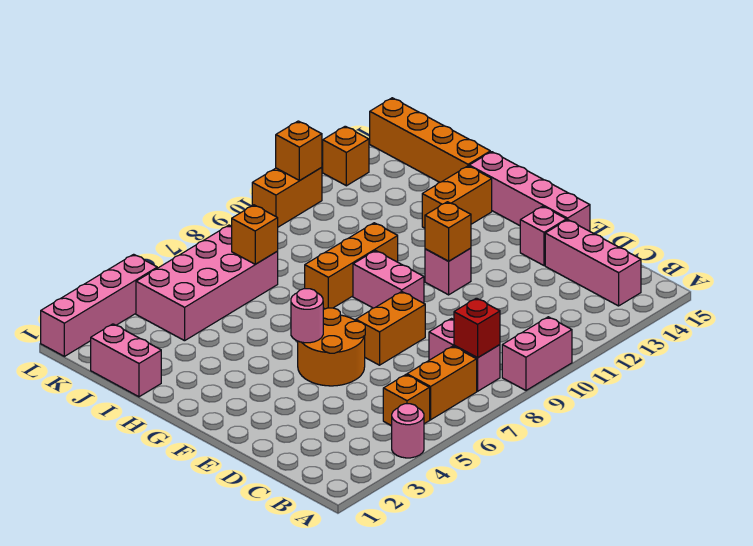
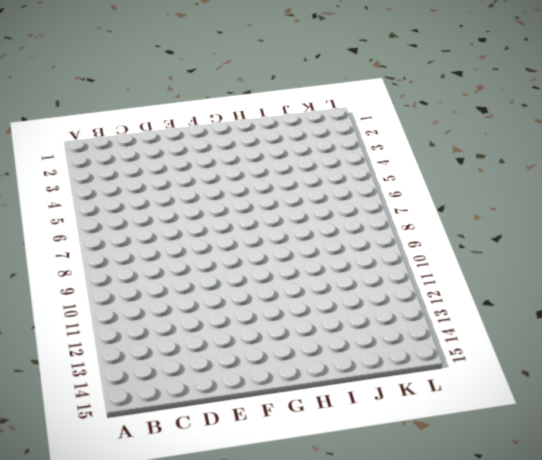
none -> pink 1x1 round brick [392,404,424,458]
none -> pink 1x2 brick [502,317,572,390]
none -> orange 1x1 brick [383,375,430,426]

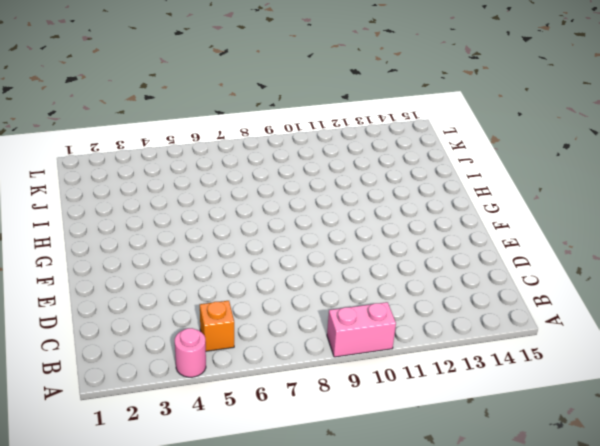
none -> orange 1x2 brick [407,346,477,420]
none -> pink 1x2 brick [429,319,500,391]
none -> pink 1x3 brick [545,220,641,306]

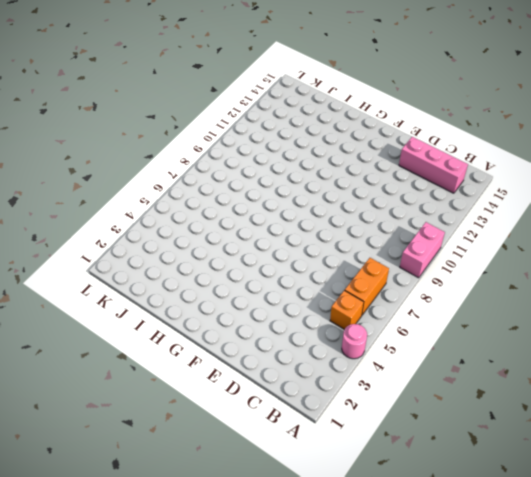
none -> pink 1x2 brick [429,319,500,391]
none -> orange 2x2 round brick [298,308,365,386]
none -> orange 1x2 brick [356,292,425,365]

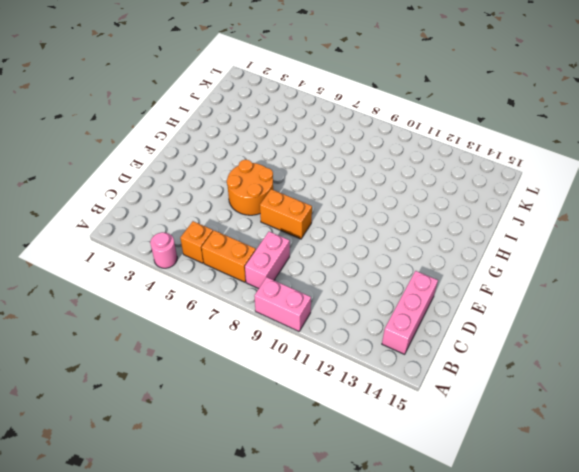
none -> pink 1x1 brick [520,206,566,266]
none -> pink 1x4 brick [469,152,590,231]
none -> pink 1x2 brick [353,251,424,308]

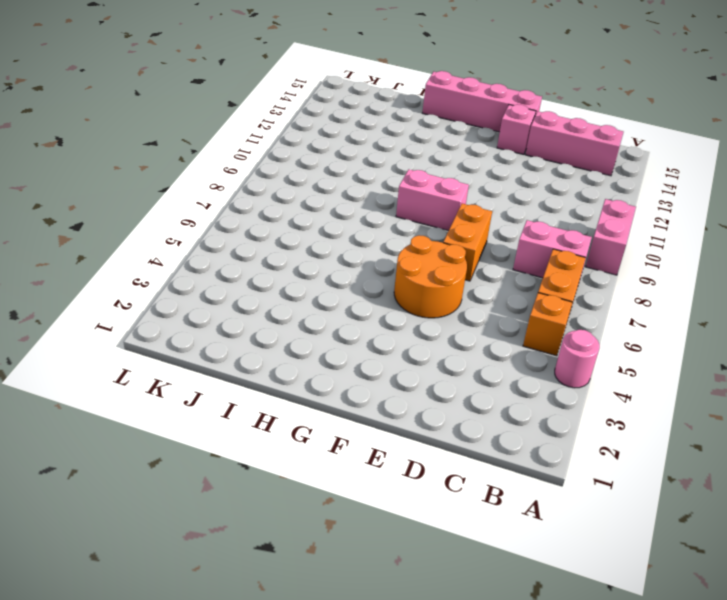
none -> pink 1x1 brick [425,248,471,295]
none -> orange 1x3 brick [305,223,398,309]
none -> orange 1x2 brick [422,166,492,228]

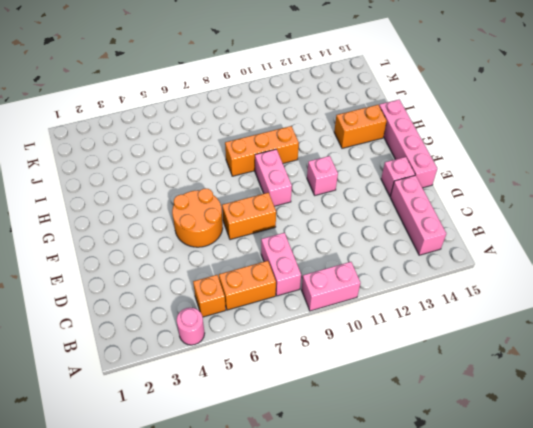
none -> pink 1x2 brick [91,324,161,397]
none -> orange 1x4 brick [370,98,490,182]
none -> pink 2x4 brick [136,225,278,341]

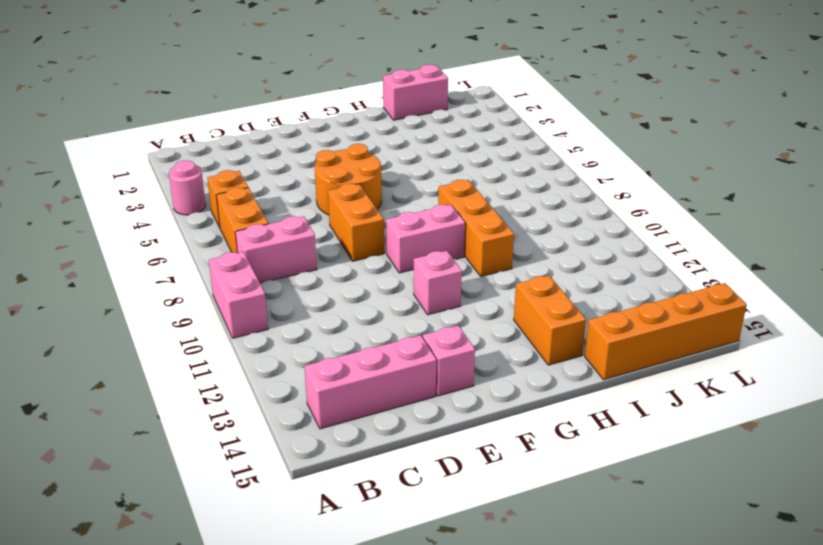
none -> pink 1x4 brick [469,152,590,231]
none -> pink 2x4 brick [136,225,278,341]
none -> pink 1x4 brick [41,254,157,356]

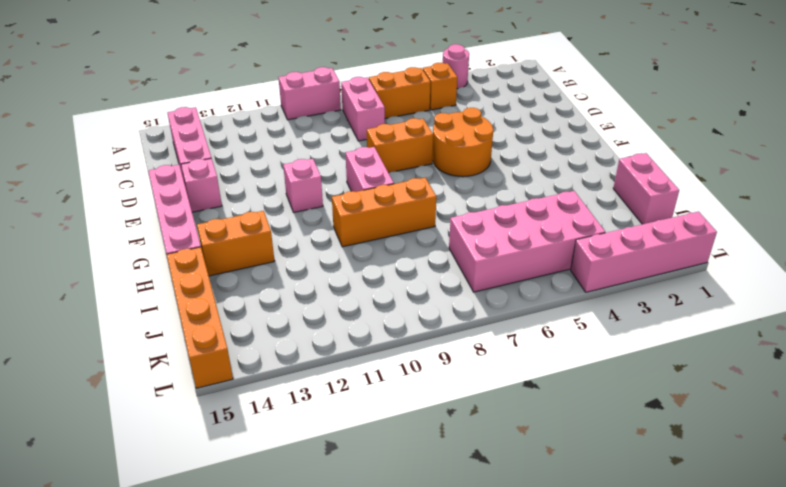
none -> orange 1x2 brick [252,167,322,227]
none -> orange 1x1 brick [323,126,369,186]
none -> red 1x1 brick [454,298,500,358]

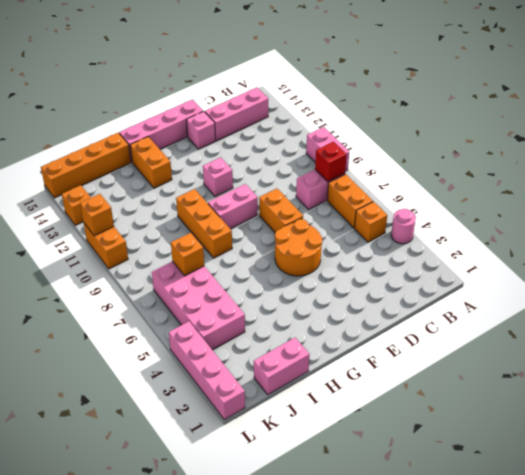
none -> pink 1x1 round brick [291,289,323,343]
none -> orange 1x1 brick [425,202,471,261]

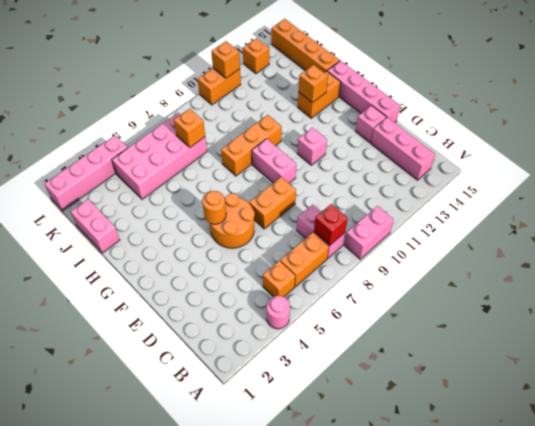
orange 1x1 round brick [202,191,226,224] -> pink 1x1 round brick [291,289,323,343]
orange 1x1 brick [298,65,328,103] -> orange 1x1 brick moved to [425,202,471,261]

